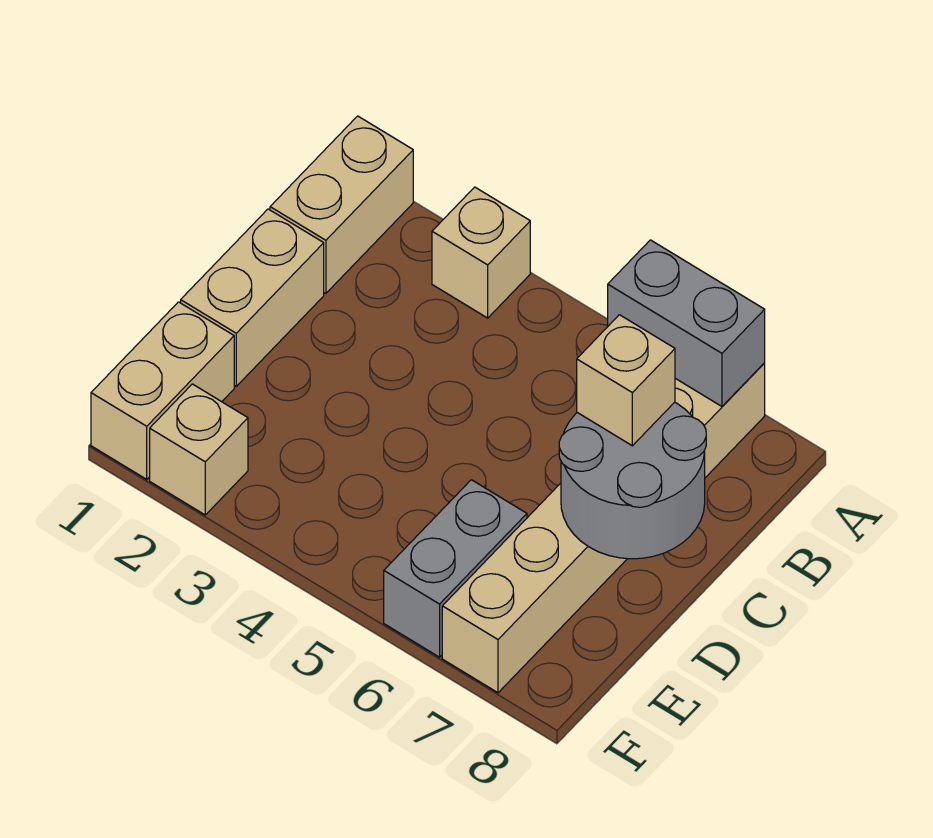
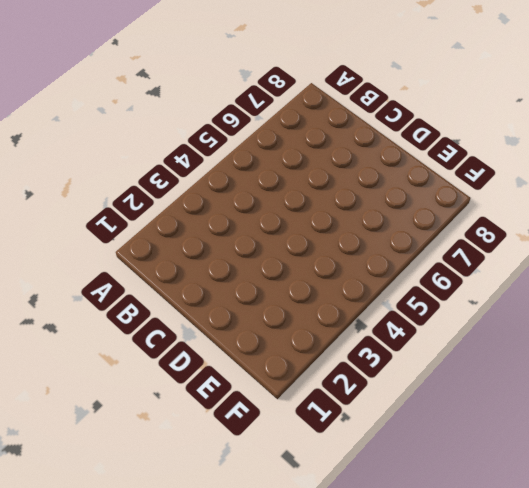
none -> tan 1x2 brick [270,116,413,293]
none -> tan 1x1 brick [432,187,530,318]

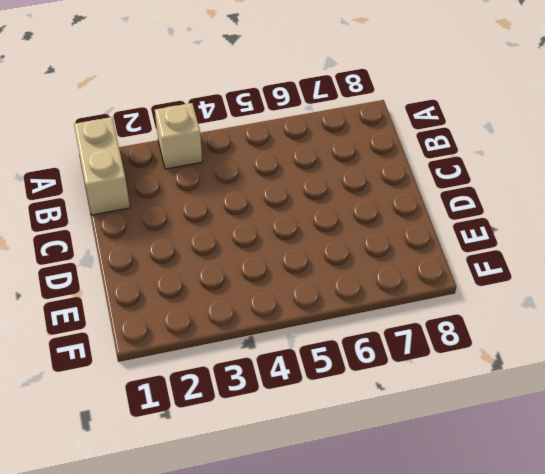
none -> tan 1x6 brick [442,363,765,693]
none -> tan 1x2 brick [181,209,324,386]

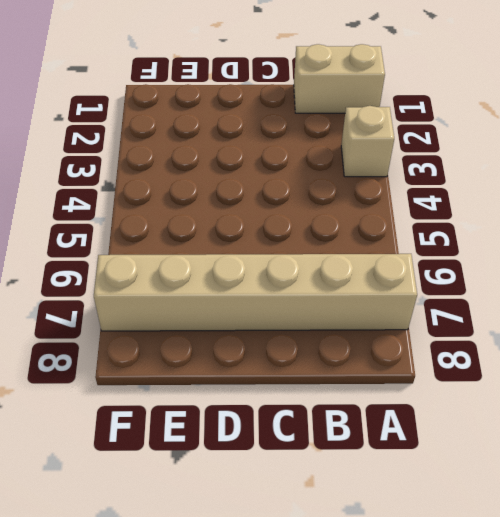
none -> tan 1x2 brick [181,209,324,386]
none -> tan 1x2 brick [91,302,234,479]

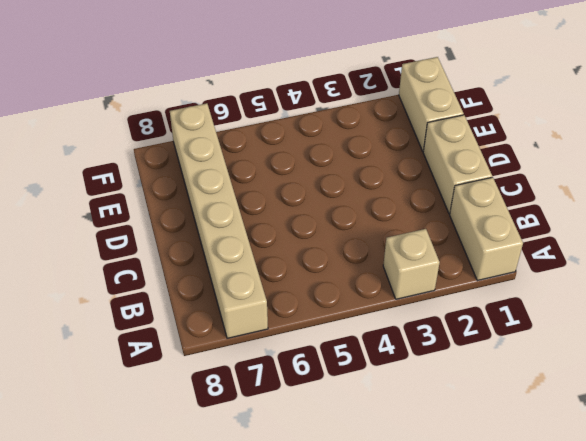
none -> grey 1x2 brick [384,480,527,657]
none -> tan 1x1 brick [150,384,248,515]

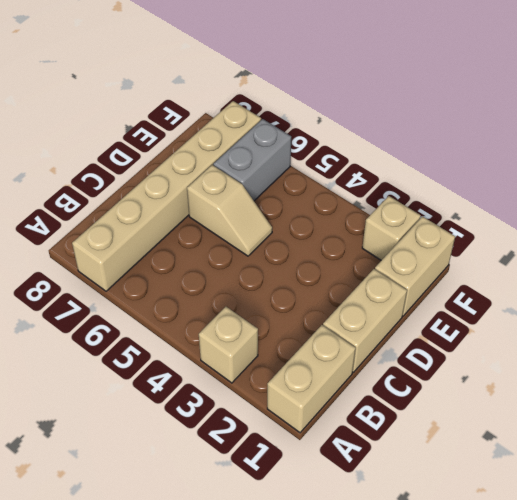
tan 1x2 slope [187,165,272,256] -> none
none -> grey 1x2 brick [608,240,765,406]
none -> grey 2x2 round brick [559,402,706,559]

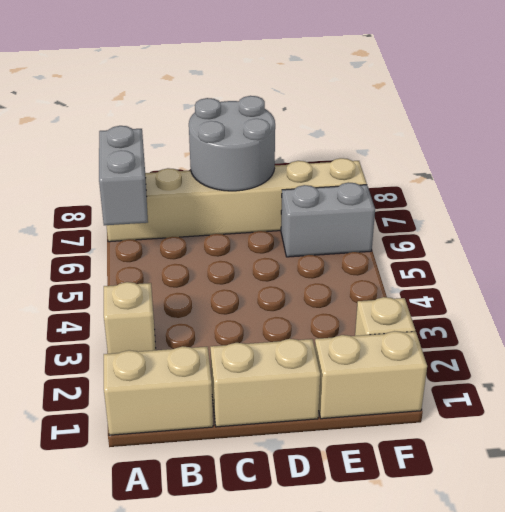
none -> tan 1x1 brick [577,315,675,446]

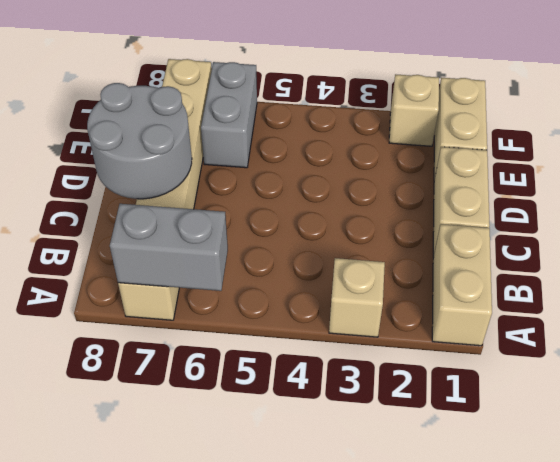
none -> tan 1x1 brick [577,315,675,446]

